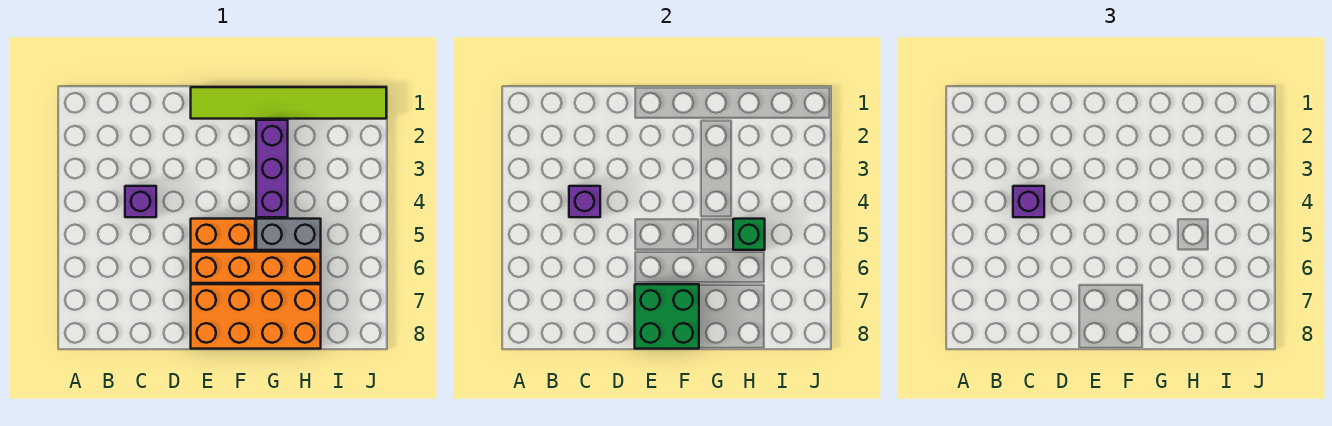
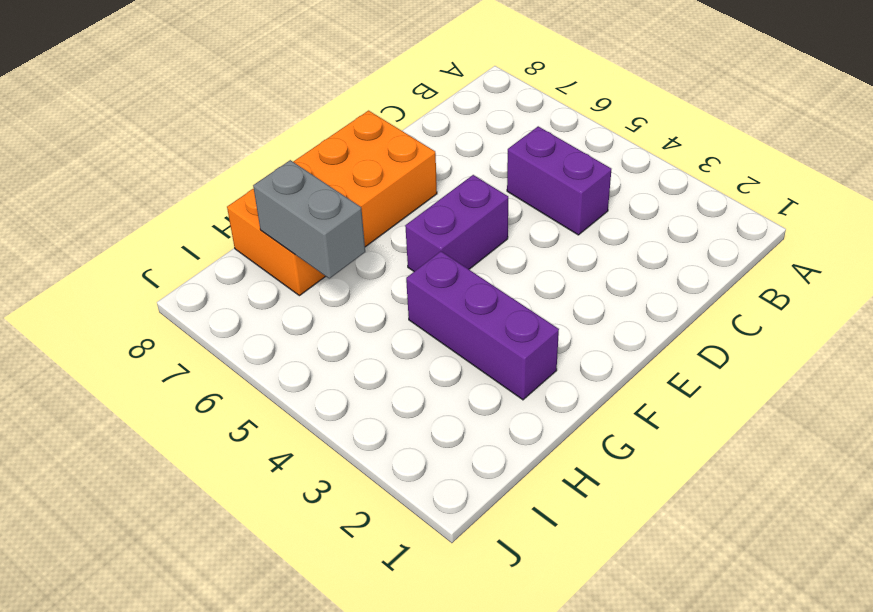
purple 1x2 brick [507,126,611,235] -> purple 1x1 brick [125,186,156,217]
purple 1x2 brick [405,175,508,271] -> orange 1x2 brick [191,219,255,250]
grey 1x2 brick [253,160,365,279] -> grey 1x2 brick turned to [256,219,321,250]
none -> lime 1x6 tile [191,87,386,119]
none -> orange 1x4 brick [191,252,321,283]

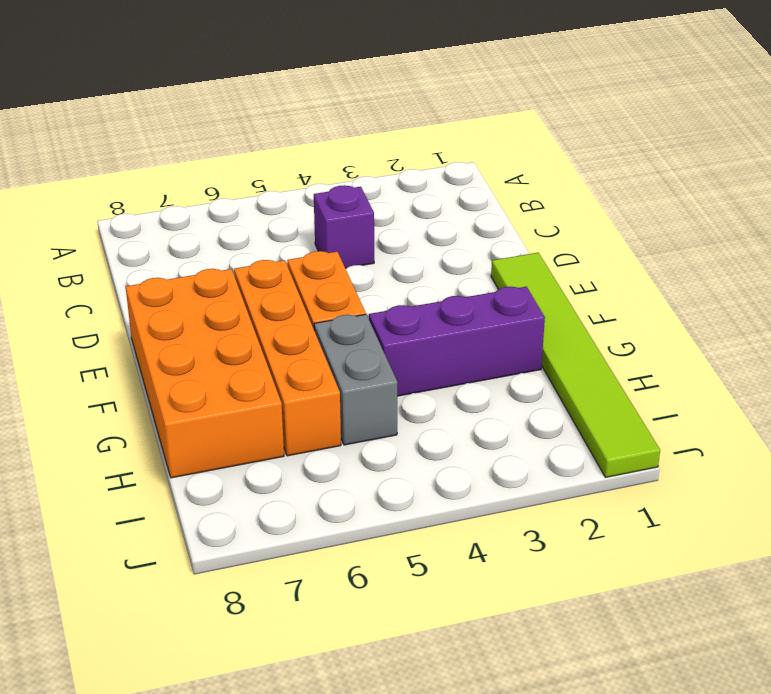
none -> purple 1x1 brick [569,186,600,217]
none -> green 2x2 brick [635,284,699,349]

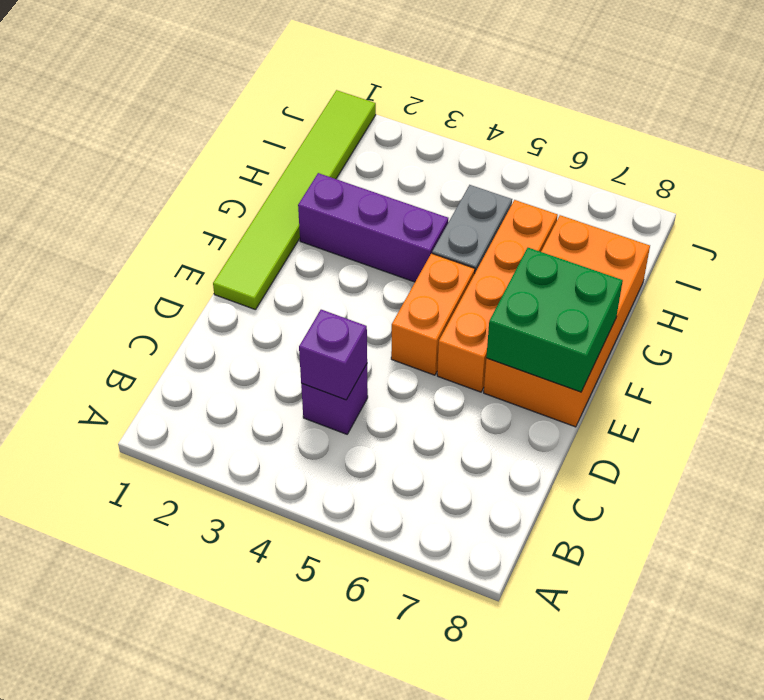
none -> green 1x1 brick [733,219,765,250]
none -> purple 1x1 brick [1013,186,1044,217]

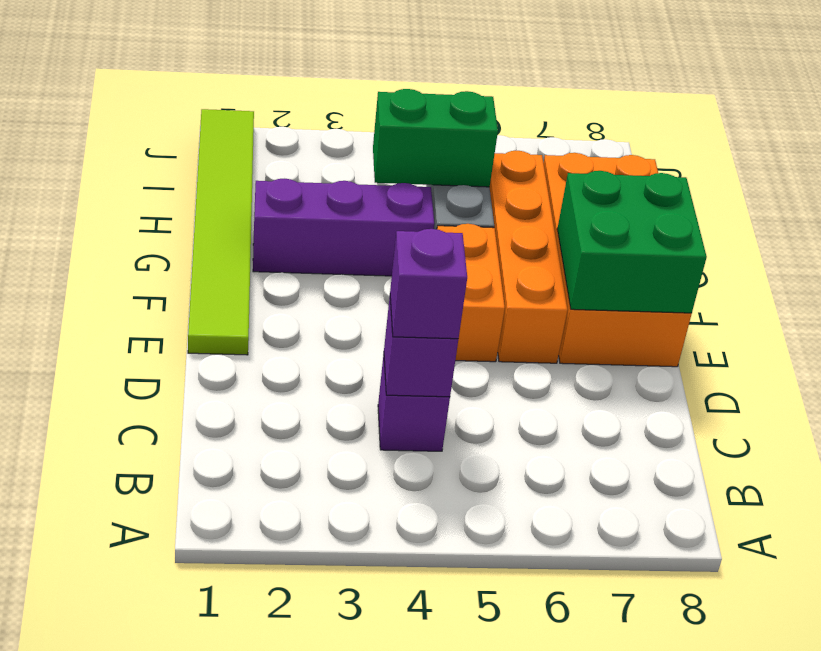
green 1x2 brick [373,89,498,187] -> green 1x1 brick [733,219,765,250]

